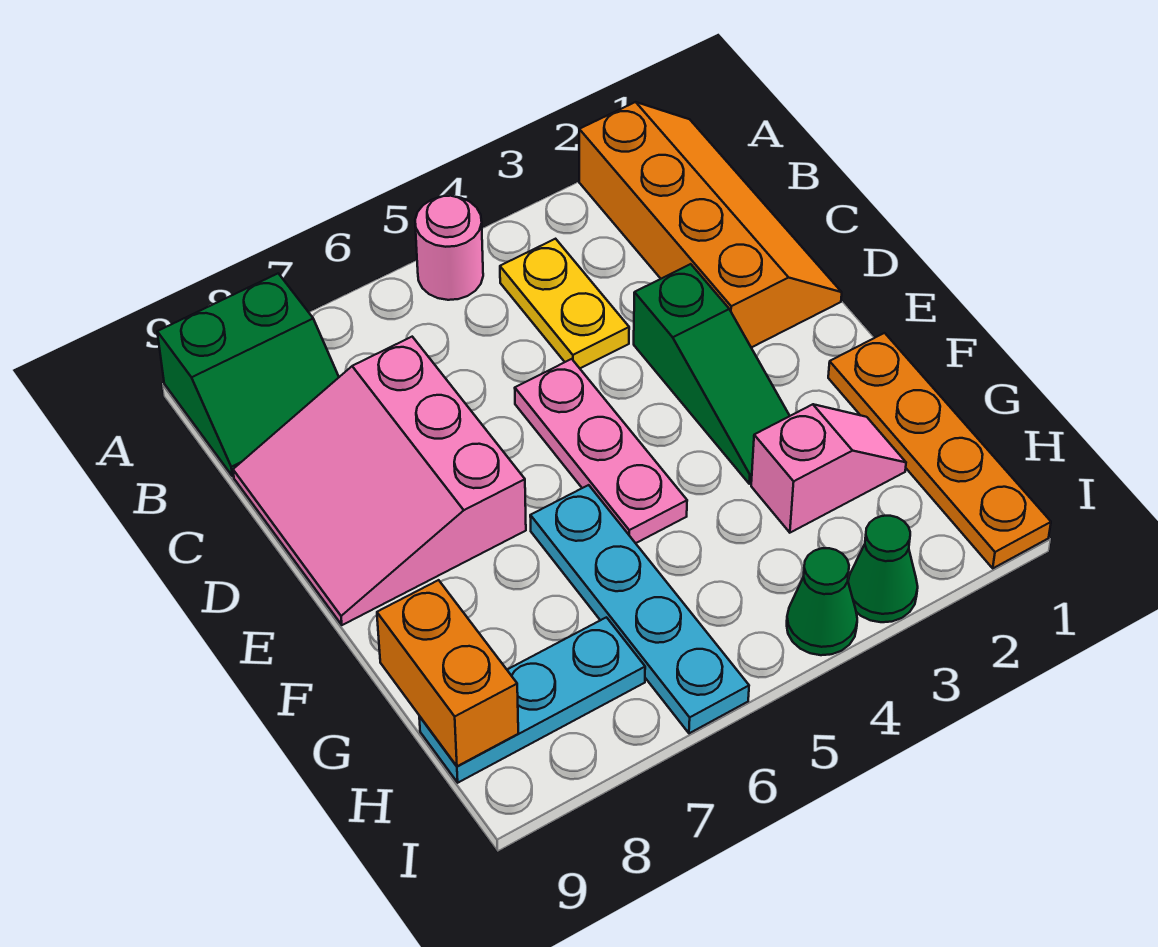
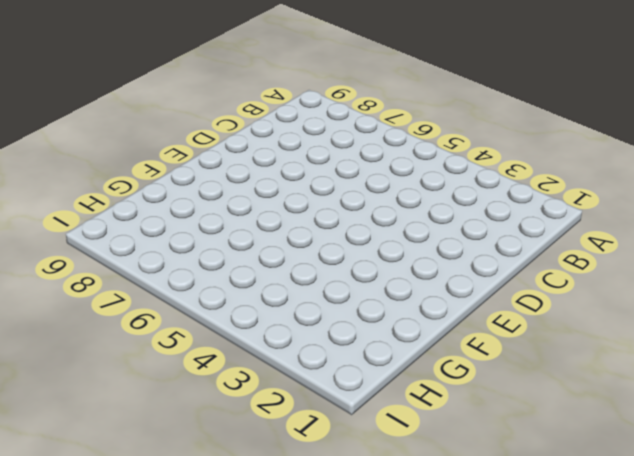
none -> orange 2x4 slope [579,102,842,348]
none -> pink 1x1 round brick [415,196,483,300]
none -> green 2x2 slope [157,273,339,476]

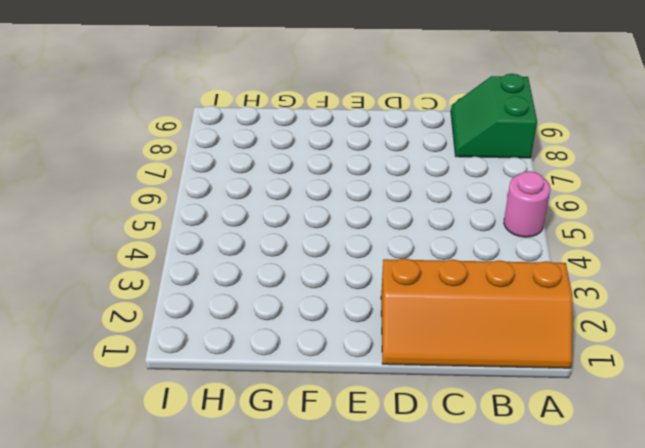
none -> yellow 1x2 plate [500,239,629,368]
none -> pink 3x3 slope [233,337,526,625]
none -> green 1x3 slope [634,264,790,484]

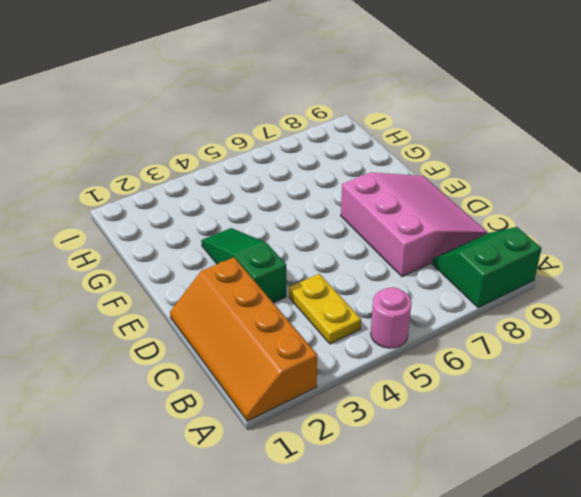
none -> pink 1x3 plate [515,359,687,543]
none -> orange 1x4 plate [828,333,1051,568]
none -> cyan 1x4 plate [530,485,749,733]

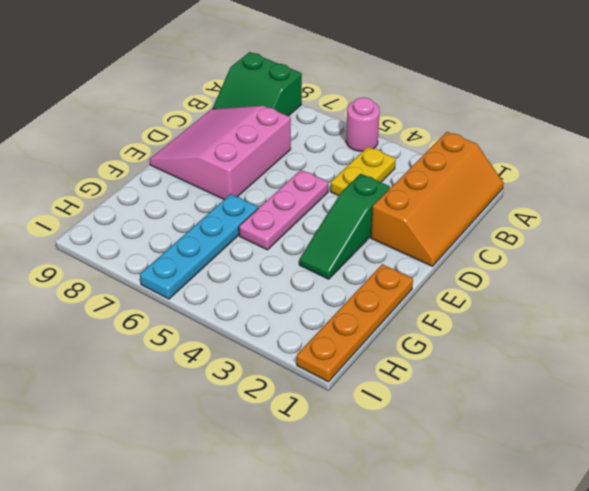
none -> pink 1x2 slope [751,404,906,533]
none -> cyan 1x3 plate [419,617,645,783]
none -> green 1x1 cone [848,516,918,622]

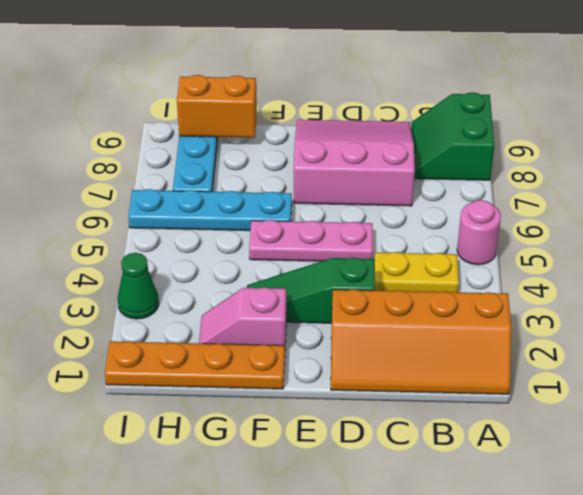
pink 1x2 slope [199,287,286,345] -> pink 1x2 slope turned to [751,404,906,533]
none -> green 1x1 cone [787,548,857,655]

